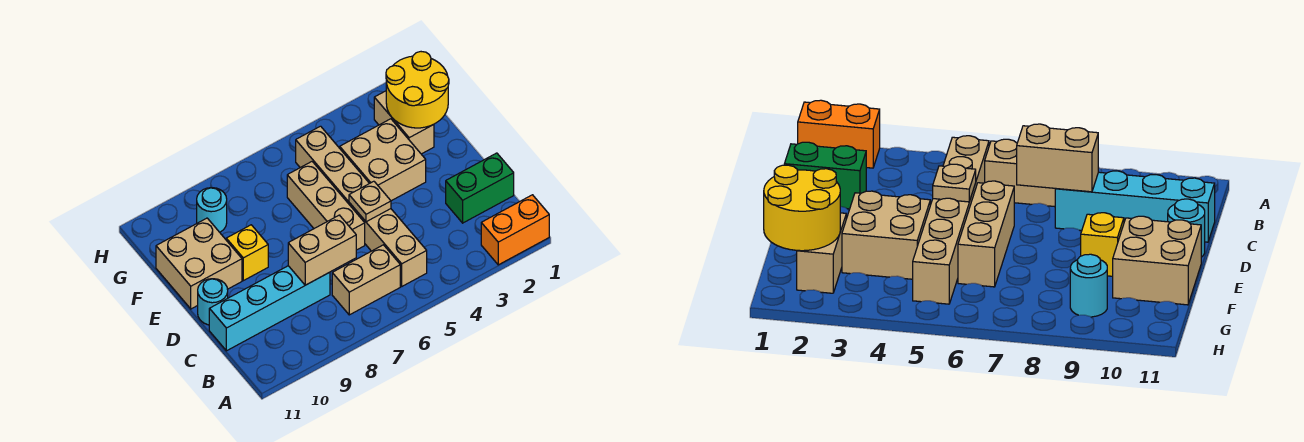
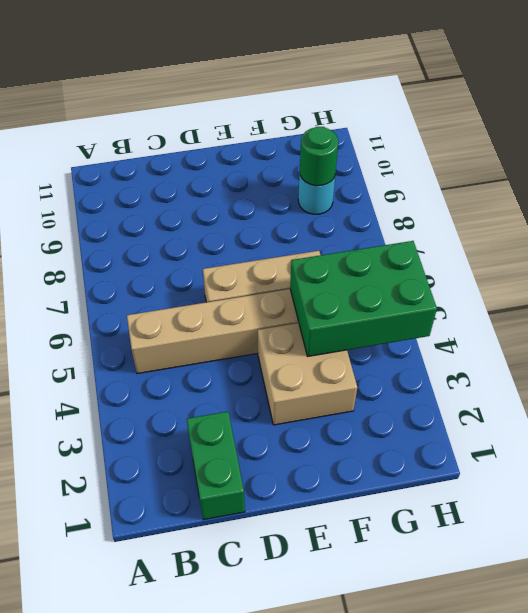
green 2x3 brick [290,241,437,356] -> none
green 1x1 round brick [300,127,338,186] -> none
none -> orange 1x2 brick [481,195,549,265]
none -> tan 1x2 brick [332,245,400,315]
none -> cyan 1x4 brick [209,266,330,351]

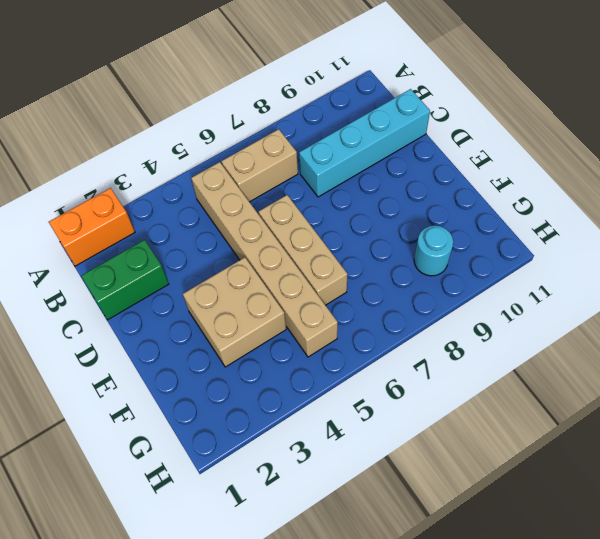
none -> cyan 1x1 round brick [198,279,228,325]
none -> yellow 1x1 brick [226,225,268,281]
none -> tan 2x2 brick [156,218,242,309]

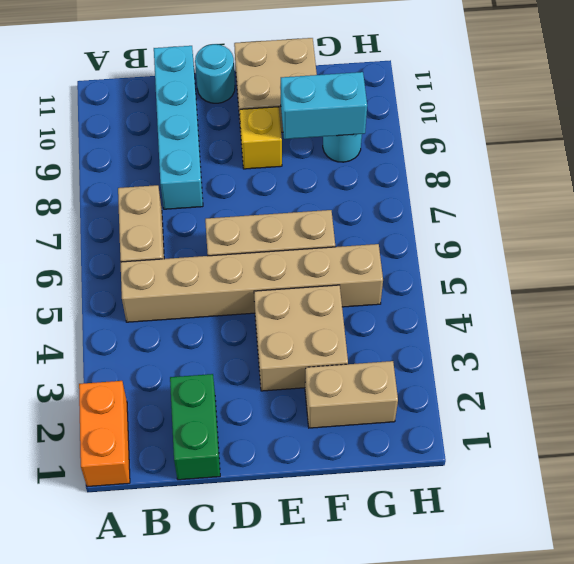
cyan 1x2 brick [281,72,367,139] -> none
none -> tan 1x2 brick [288,215,356,285]
none -> tan 1x1 plate [349,181,391,222]
none -> yellow 2x2 round brick [386,52,449,128]

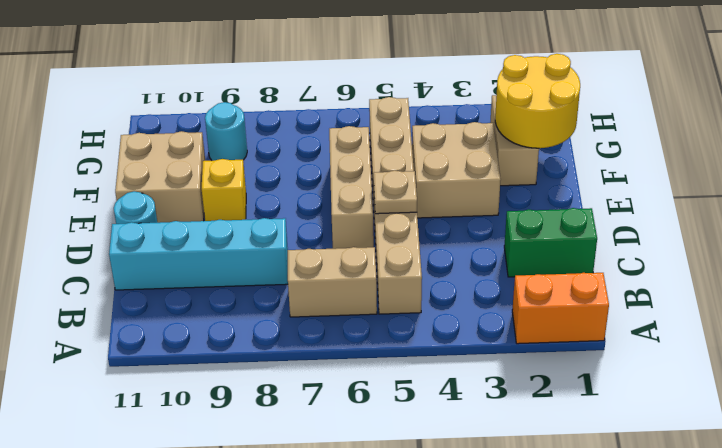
none -> tan 1x2 brick [288,215,356,285]

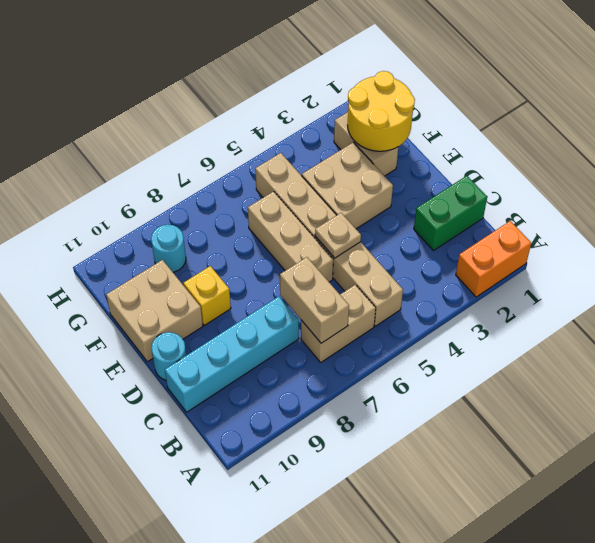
tan 1x2 brick [280,257,349,343] -> tan 1x2 brick turned to [288,215,356,285]

